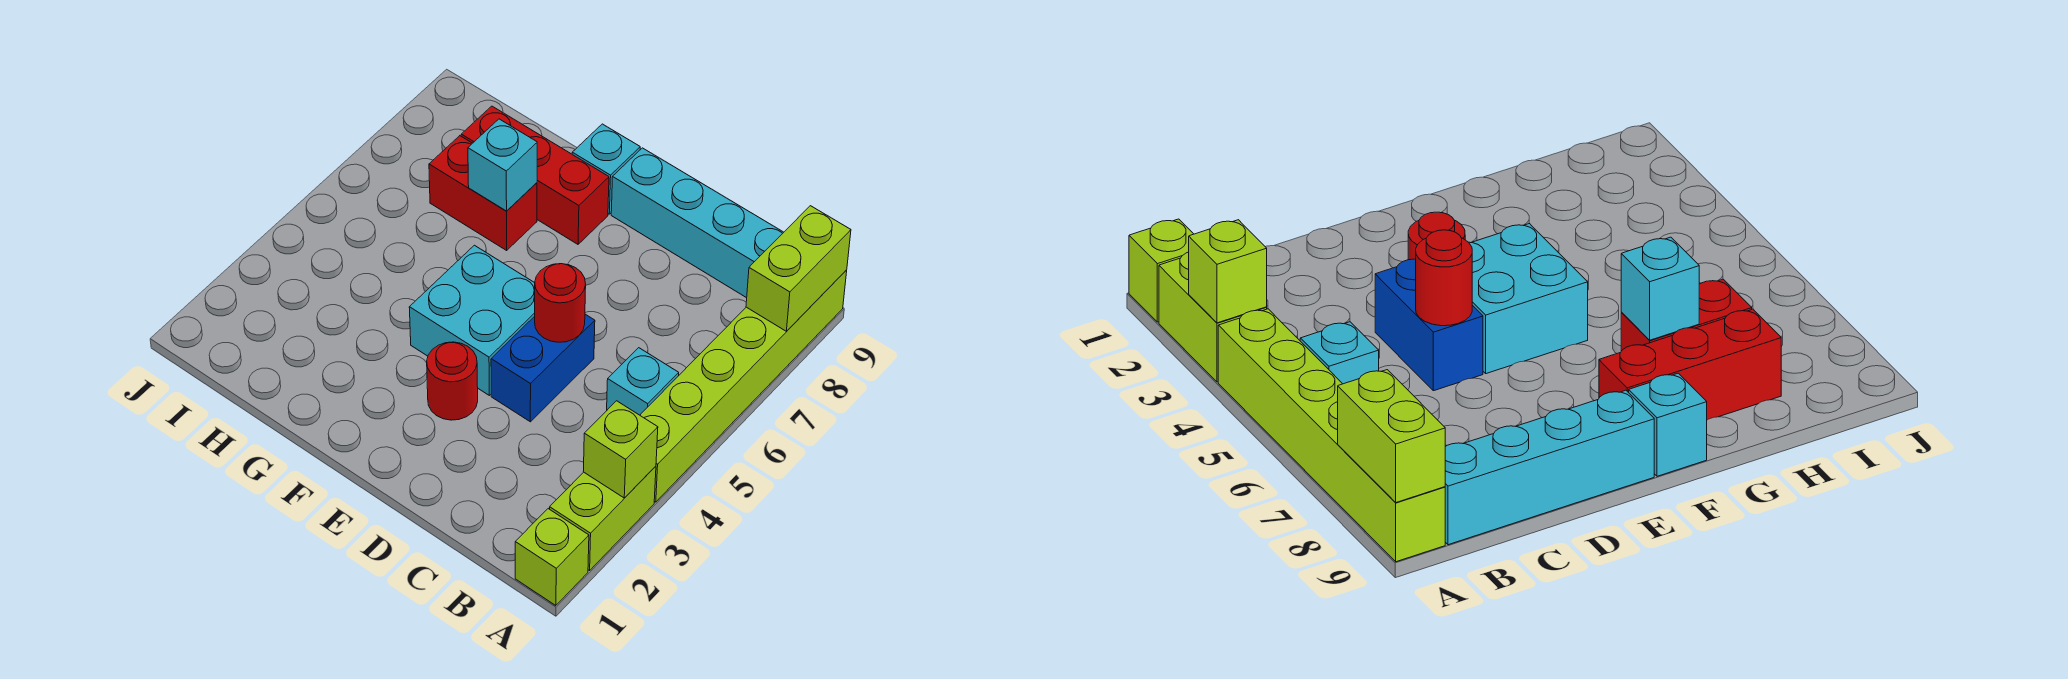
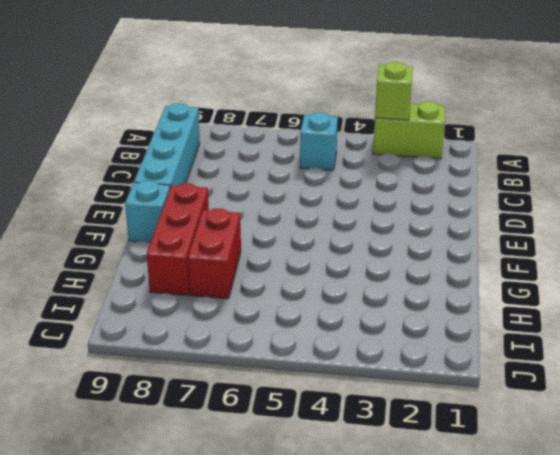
none -> lime 1x1 brick [515,509,589,606]
none -> lime 1x6 brick [640,270,847,502]
none -> blue 1x2 brick [491,314,595,422]

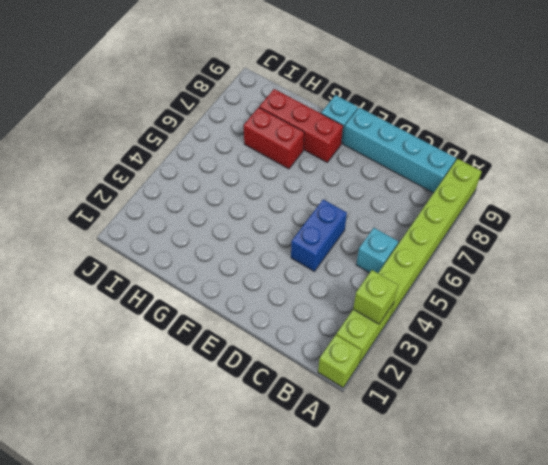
none -> red 1x1 round brick [427,342,478,420]
none -> cyan 2x2 brick [409,245,535,395]
none -> lime 1x2 brick [746,206,851,331]

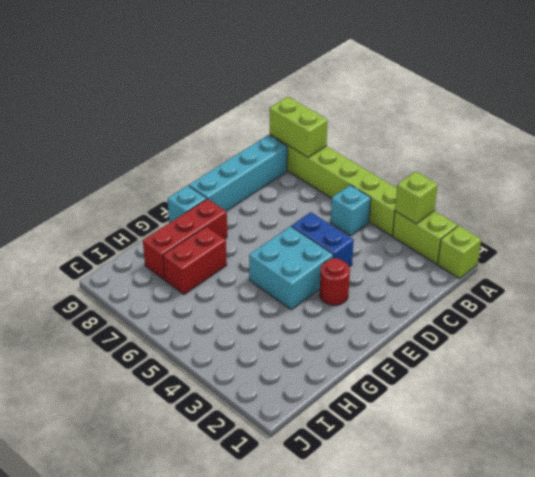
none -> red 1x1 round brick [535,264,586,342]
none -> cyan 1x1 brick [468,119,537,211]

